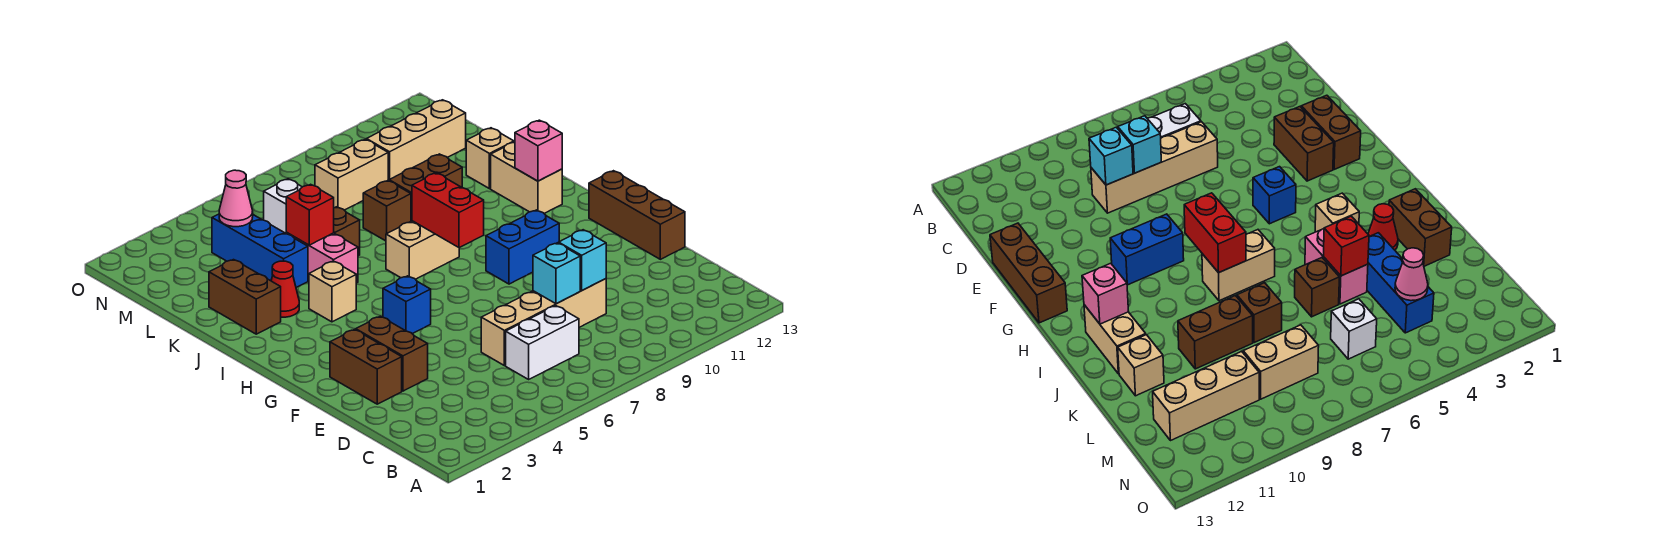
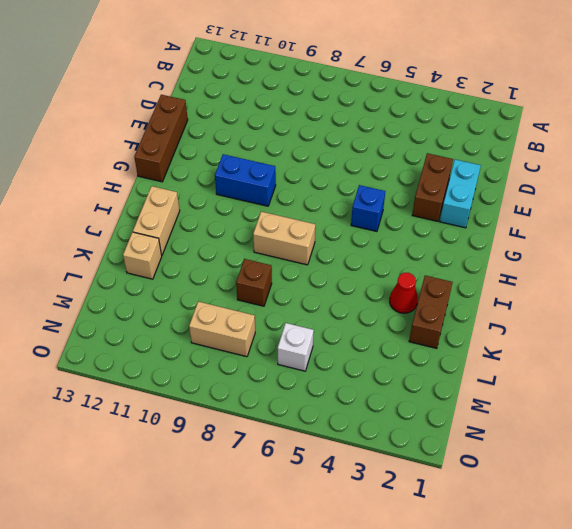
cyan 1x2 brick [440,160,481,228] -> brown 1x2 brick [330,329,402,404]
none -> white 1x2 brick [506,306,579,379]
none -> tan 1x4 brick [481,279,606,366]
none -> tan 1x1 brick [309,261,356,322]

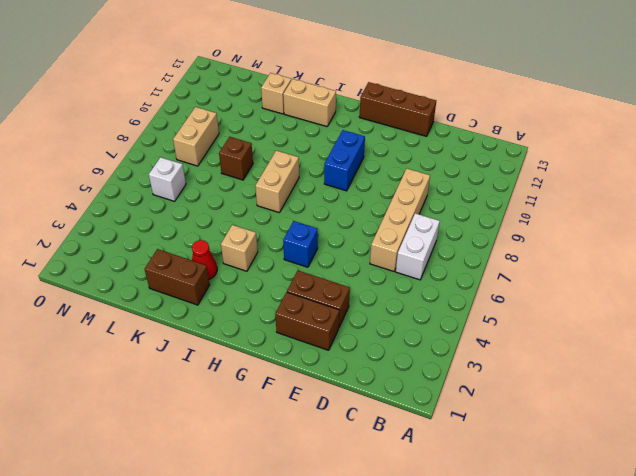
none -> pink 1x2 brick [286,233,358,283]
none -> blue 1x3 brick [212,214,308,287]
none -> brown 1x1 brick [334,207,360,256]

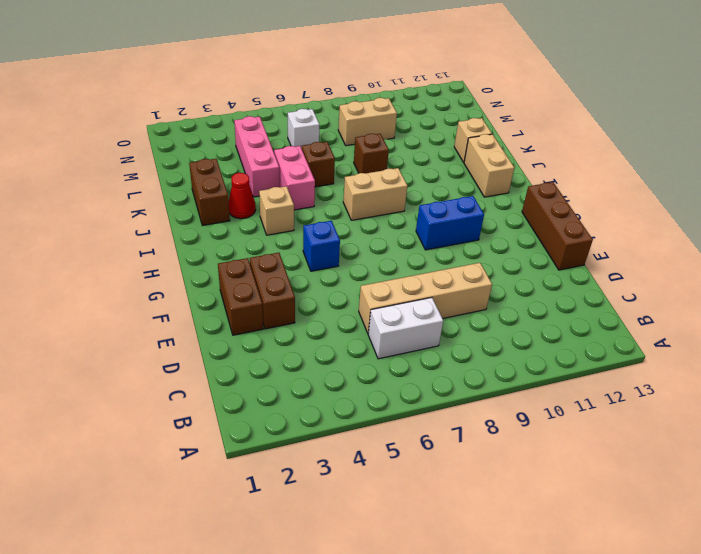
pink 1x3 brick [234,116,280,197] -> blue 1x3 brick [212,214,308,287]
none -> brown 1x2 brick [389,154,462,221]
none -> tan 1x3 brick [367,100,466,181]
none -> cyan 1x1 brick [533,243,580,304]

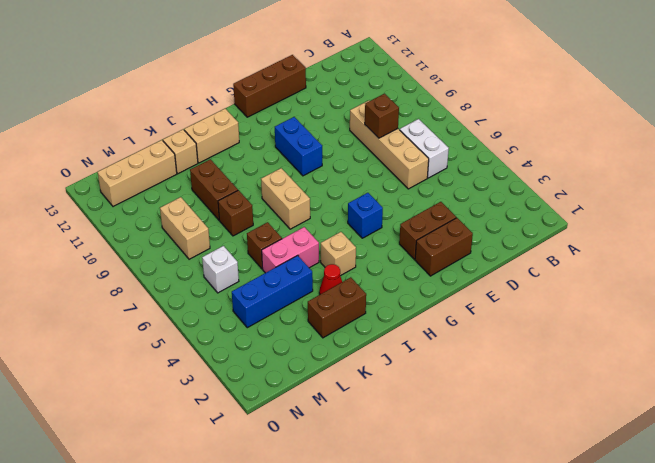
brown 1x1 brick [365,94,399,138] -> cyan 1x1 brick [533,243,580,304]
tan 1x3 brick [98,140,177,207] -> tan 1x3 brick turned to [367,100,466,181]
none -> cyan 1x1 brick [559,230,606,290]
none -> red 1x2 brick [412,173,484,248]
none -> pink 1x1 brick [515,120,562,181]

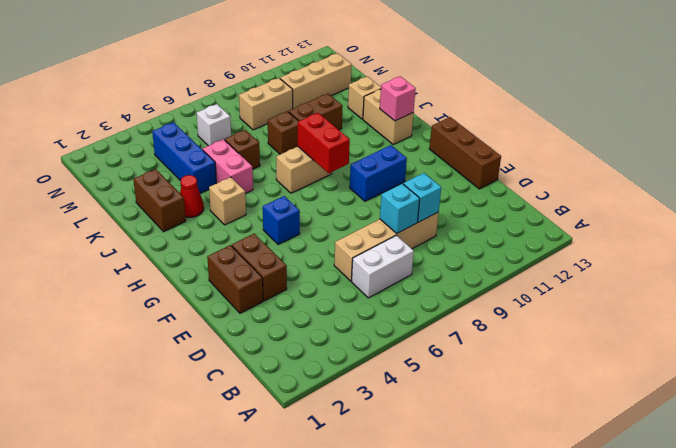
none -> red 1x1 brick [286,184,334,245]
none -> pink 1x1 cone [219,170,253,227]

